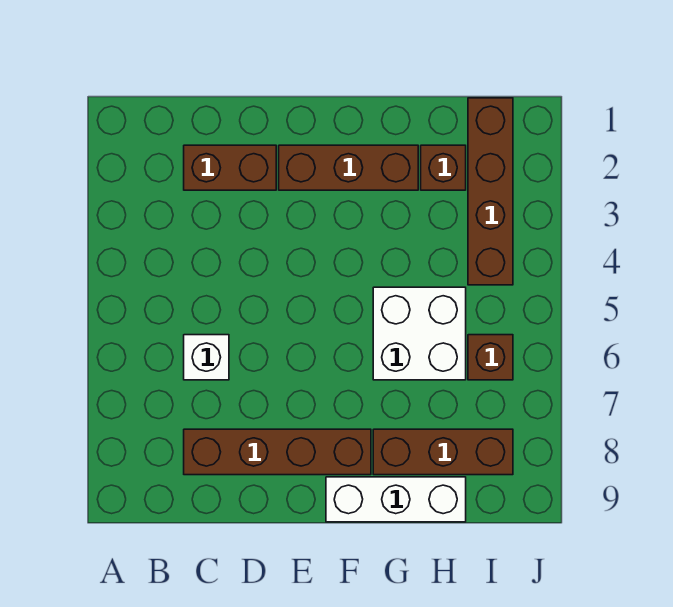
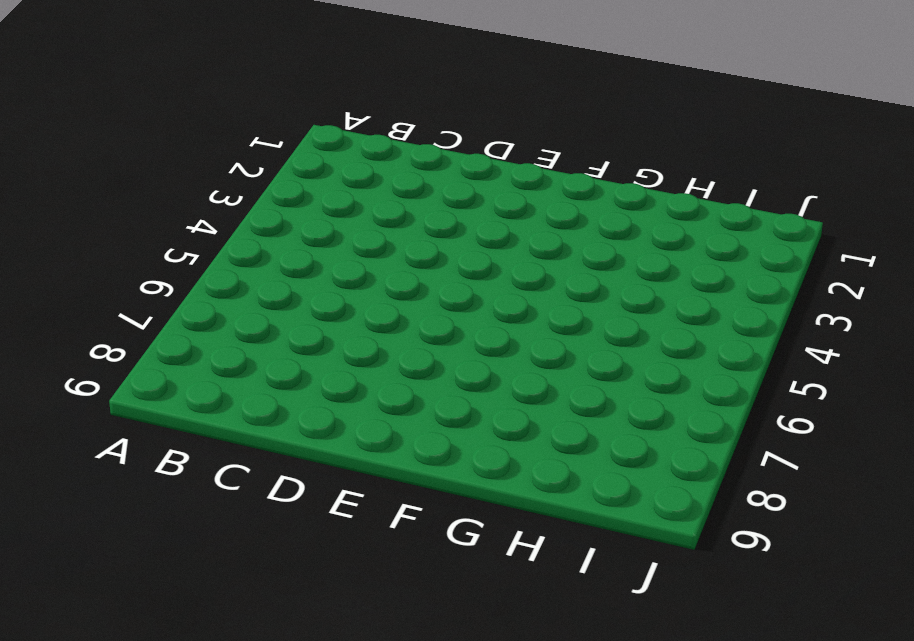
none -> brown 1x2 brick [184,145,276,190]
none -> white 1x1 brick [184,335,229,380]

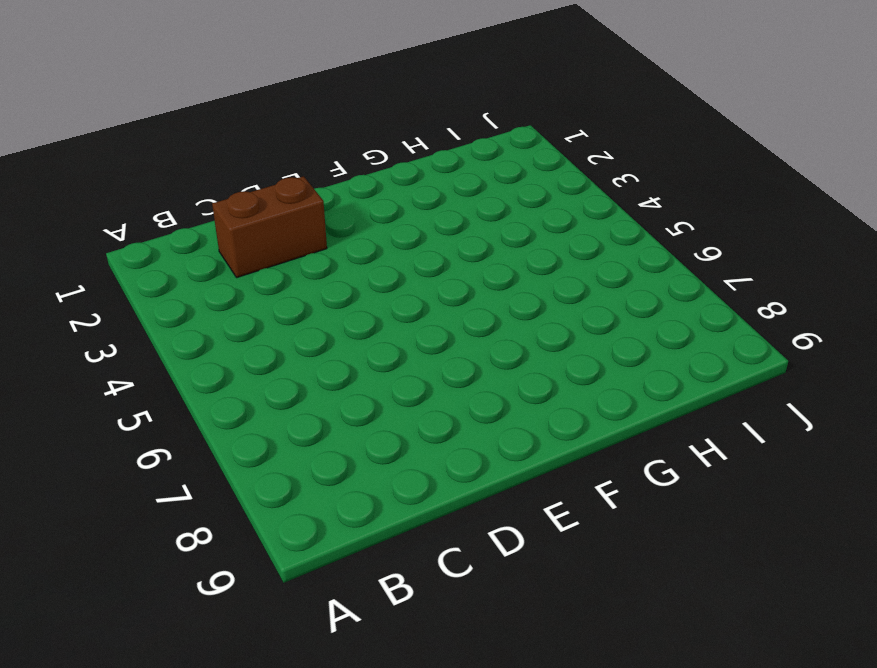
none -> white 1x1 brick [184,335,229,380]
none -> brown 1x4 brick [184,429,371,475]

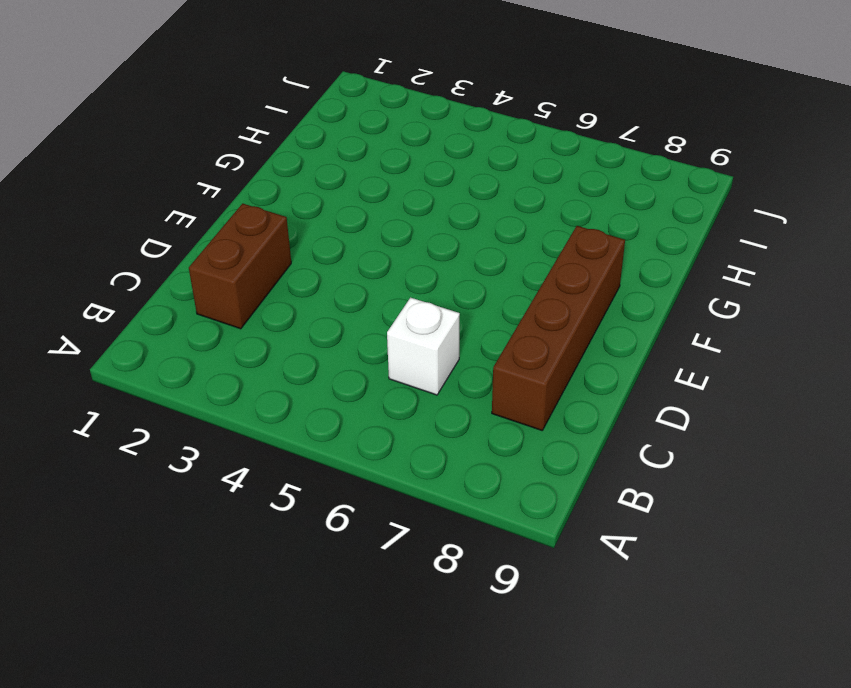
none -> brown 1x3 brick [279,145,418,190]
none -> white 1x3 brick [326,477,466,522]

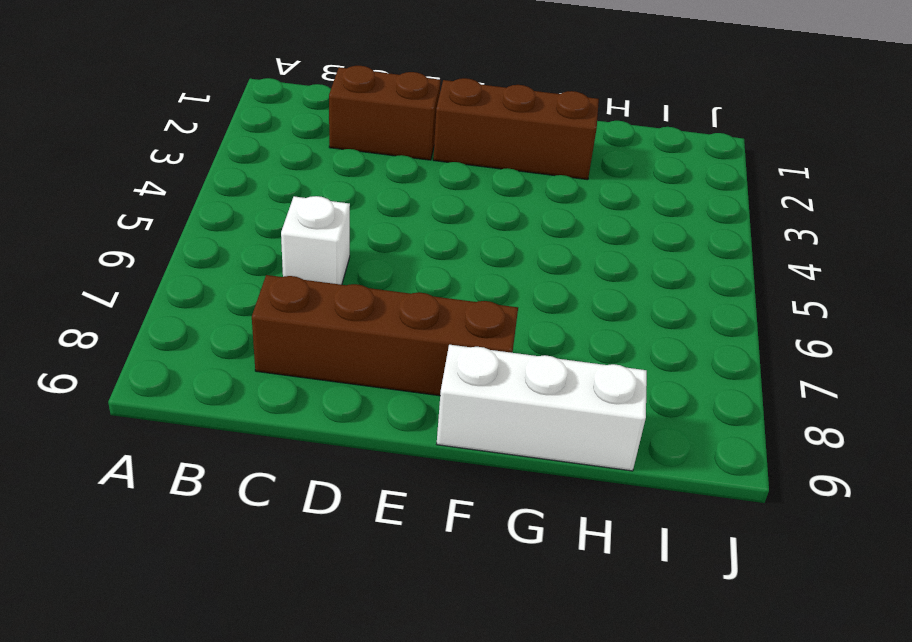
none -> white 2x2 brick [373,287,466,380]
none -> brown 1x3 brick [373,429,513,475]

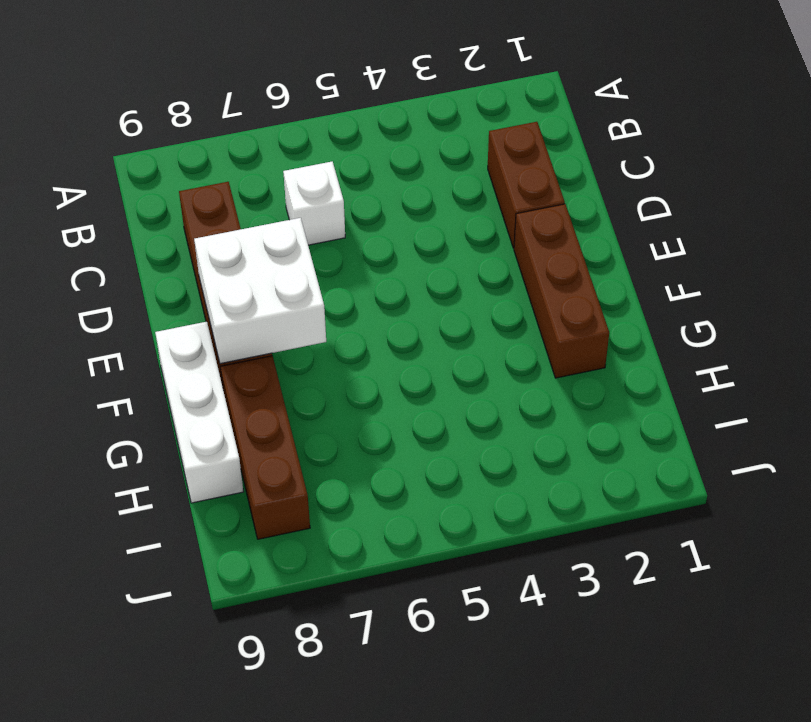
white 2x2 brick [194,218,326,364] -> white 2x2 brick moved to [373,287,466,380]
none -> brown 1x1 brick [421,145,466,190]
none -> brown 1x4 brick [468,98,513,285]

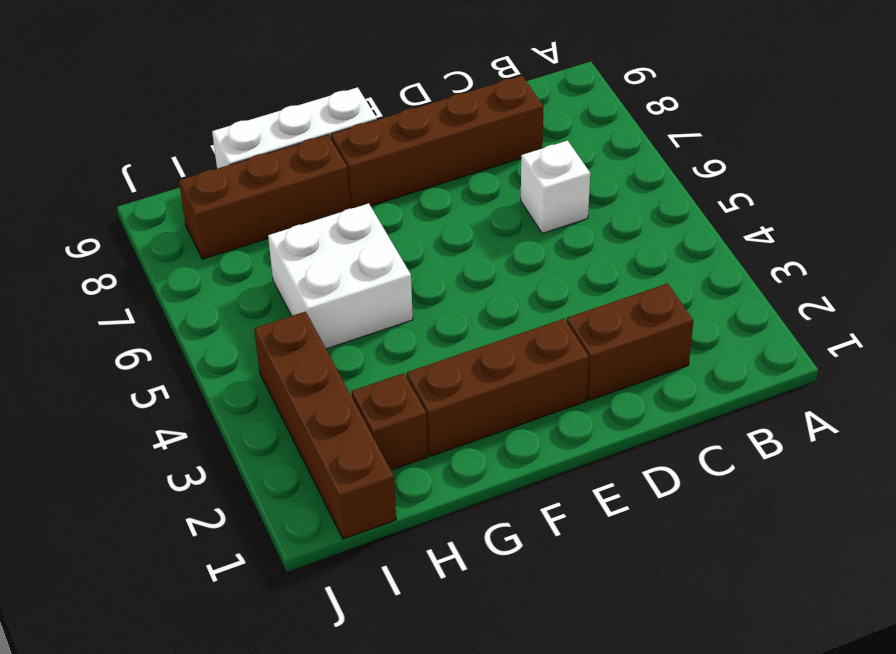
none -> brown 1x1 brick [468,335,513,380]

